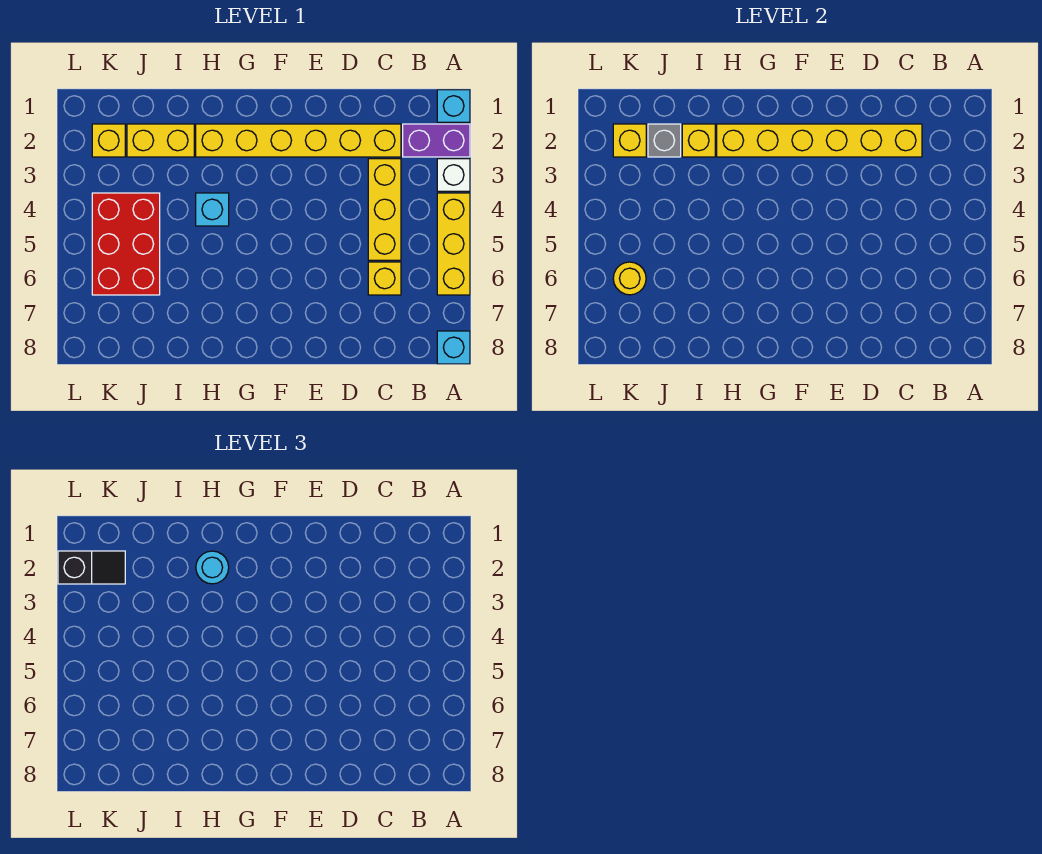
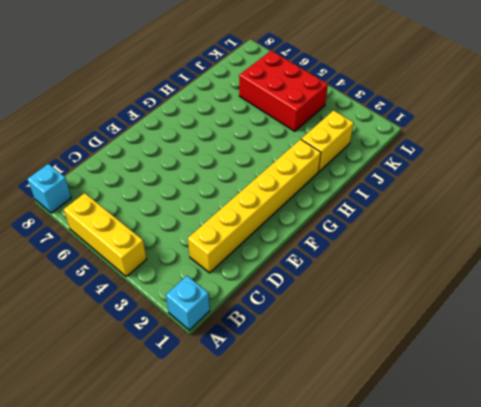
none -> purple 1x2 brick [403,124,470,157]
none -> white 1x1 brick [437,159,470,191]
none -> yellow 1x3 brick [368,159,401,260]

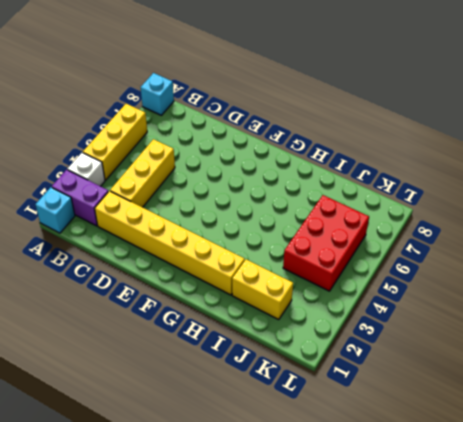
none -> yellow 1x1 brick [368,262,401,295]
none -> cyan 1x1 brick [196,193,229,226]
none -> yellow 1x1 brick [92,124,125,157]

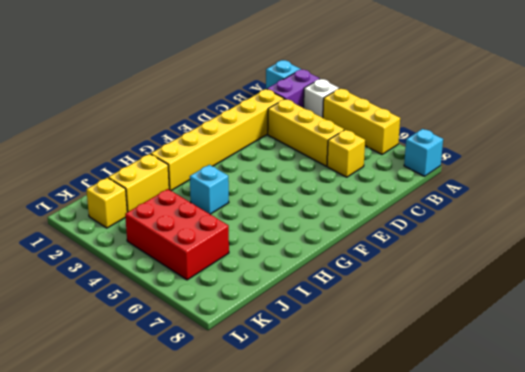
none -> yellow 1x6 brick [717,124,922,157]
none -> yellow 1x1 brick [682,124,715,157]
none -> grey 1x1 brick [648,124,681,157]

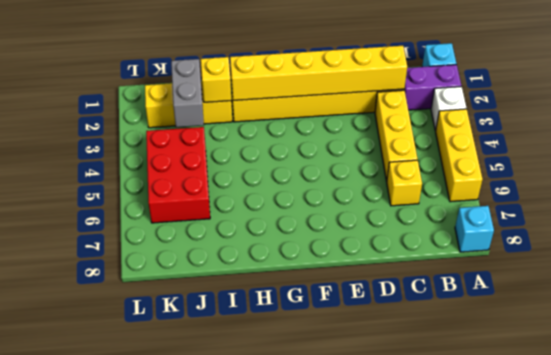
grey 1x2 brick [171,59,204,127] -> grey 1x1 brick [648,124,681,157]
none -> cyan 1x1 brick [196,193,229,226]
none -> yellow 1x1 brick [613,124,646,157]
none -> yellow 1x1 round brick [613,262,646,295]

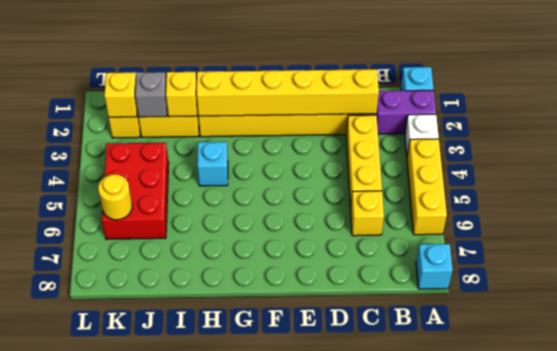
none -> cyan 1x1 round brick [196,551,229,584]
none -> black 1x2 slope [58,551,125,584]

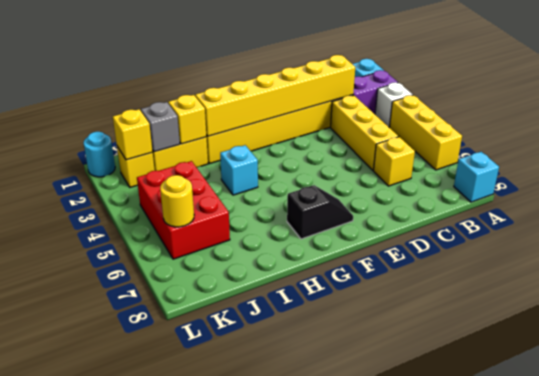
black 1x2 slope [287,185,353,239] -> black 1x2 slope moved to [58,551,125,584]
cyan 1x1 round brick [84,132,115,177] -> cyan 1x1 round brick moved to [196,551,229,584]

